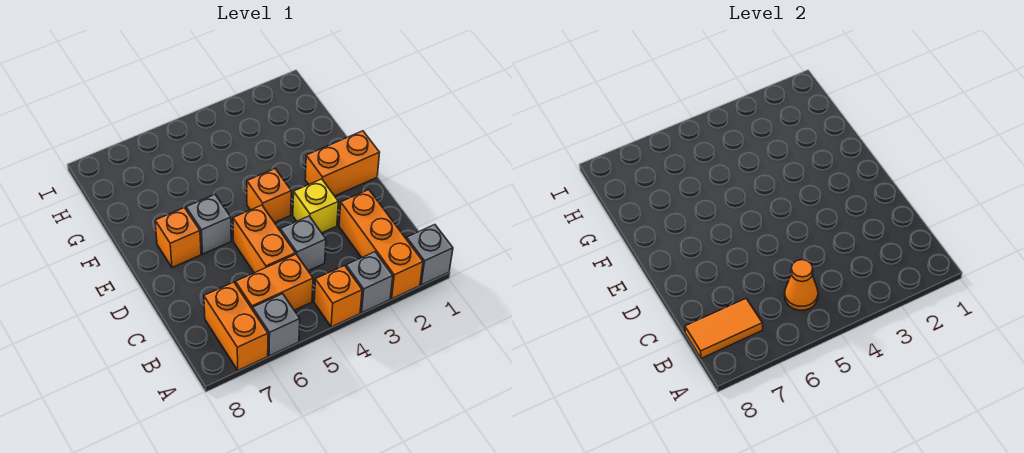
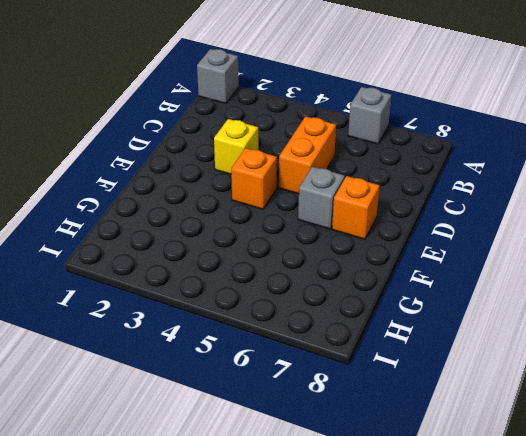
none -> orange 1x3 brick [339,190,423,299]
none -> grey 1x1 brick [346,252,393,313]
none -> orange 1x1 brick [314,266,362,327]

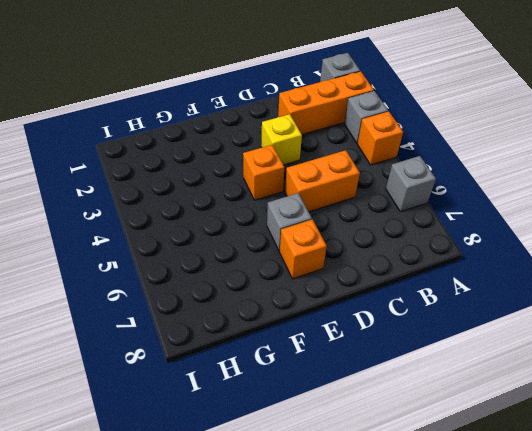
none -> orange 1x2 brick [204,282,268,370]
none -> orange 1x2 brick [236,254,313,310]
none -> grey 1x1 brick [280,216,326,271]

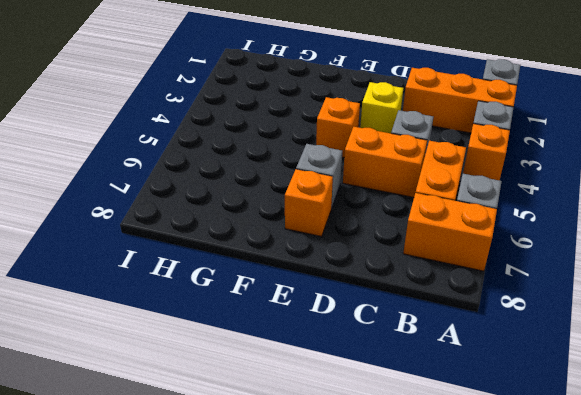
none -> orange 1x2 brick [305,131,380,196]
none -> orange 1x1 cone [785,260,818,310]
none -> orange 1x2 tile [685,299,763,358]

